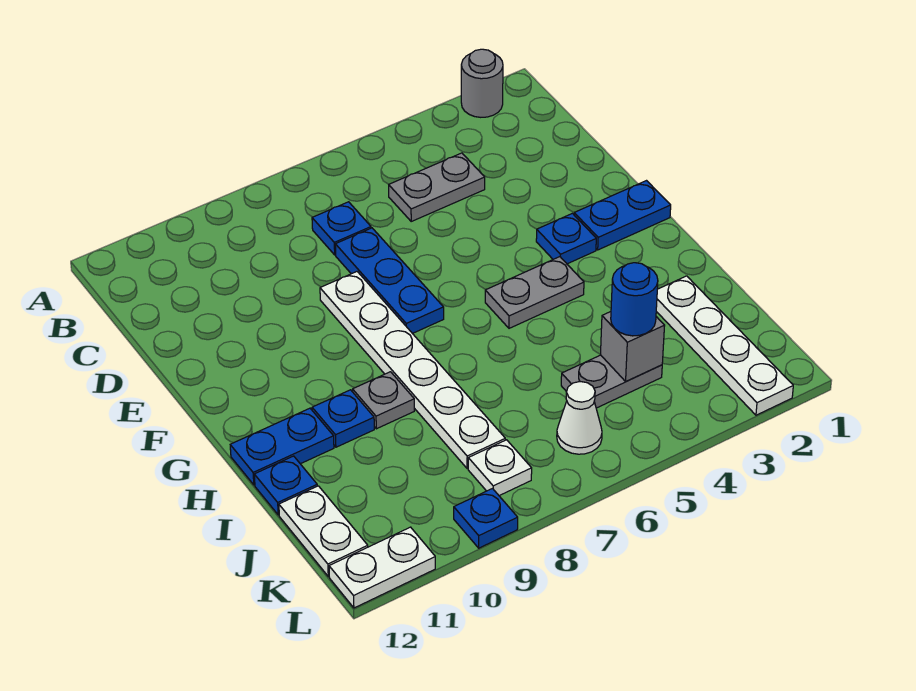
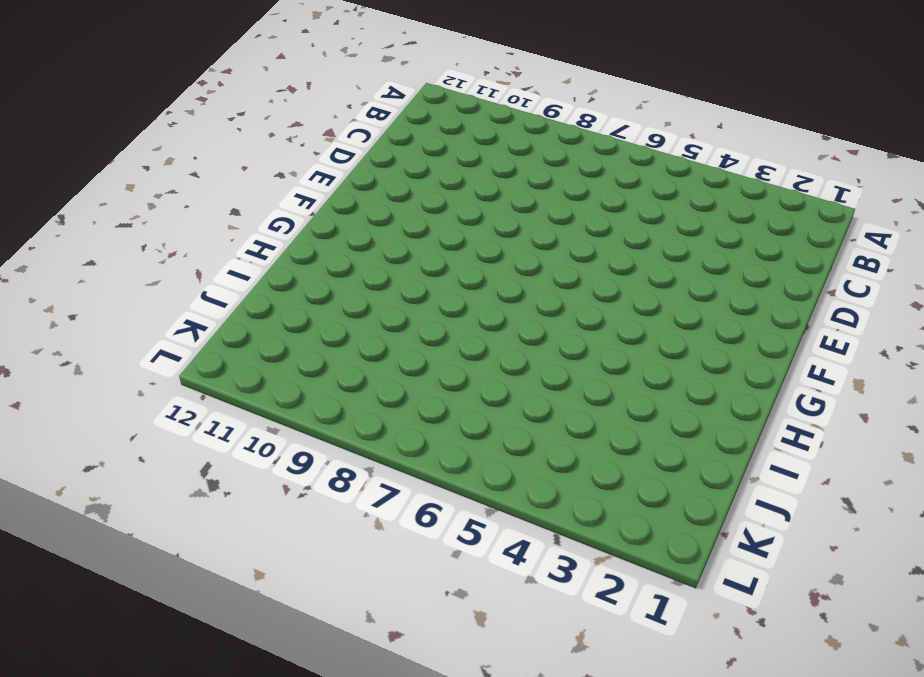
none -> grey 1x1 round brick [461,49,503,117]
none -> grey 1x2 plate [389,153,485,221]
none -> blue 1x1 plate [312,202,371,255]

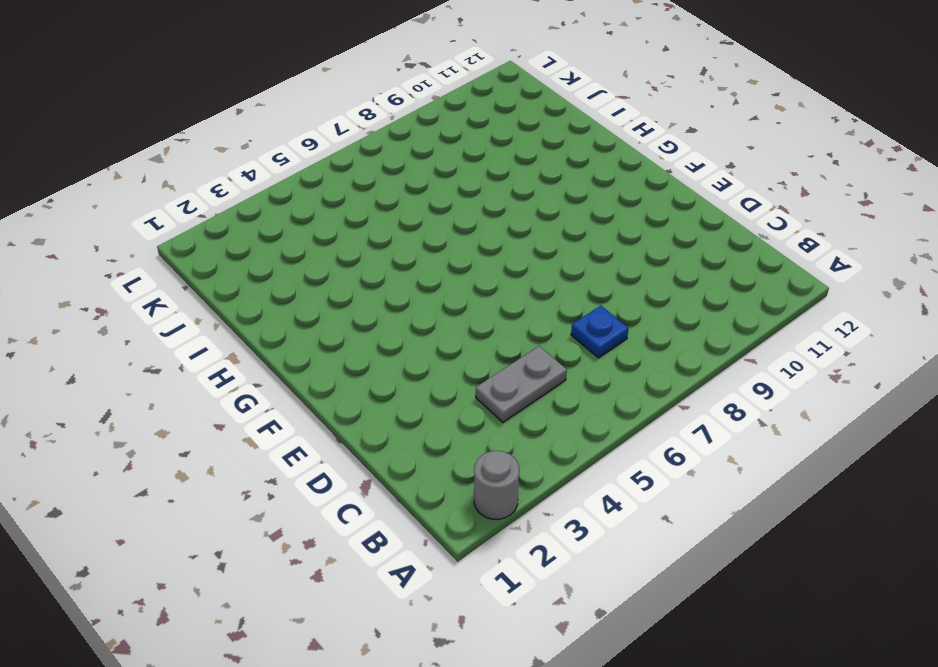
none -> blue 1x3 plate [335,228,444,334]
none -> white 1x6 plate [320,272,505,469]
none -> blue 1x2 plate [574,181,671,250]

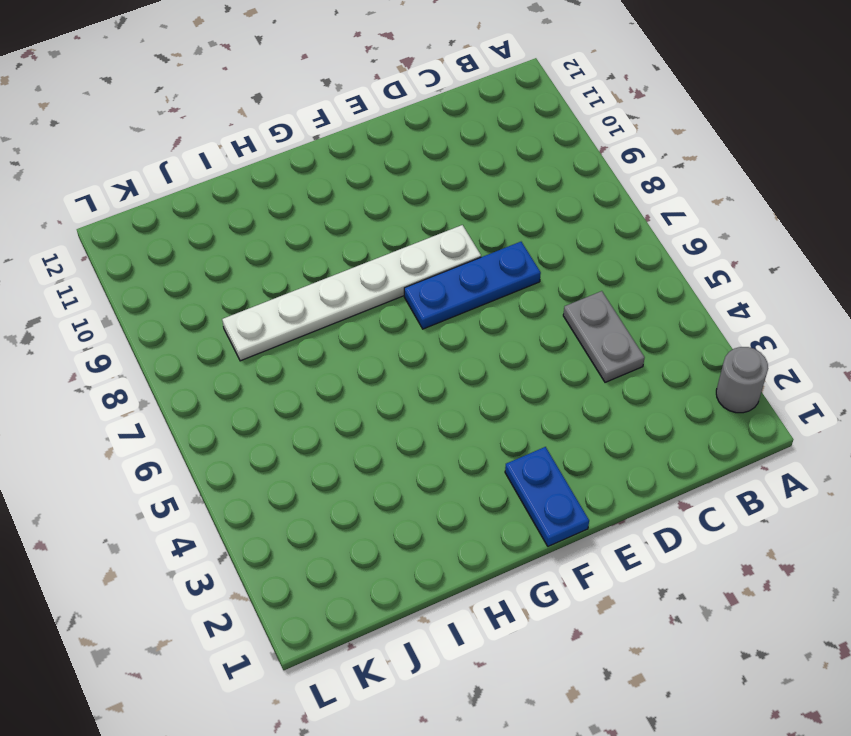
none -> blue 1x1 plate [312,202,371,255]
none -> blue 1x1 plate [536,213,596,264]
none -> grey 1x2 plate [485,257,584,328]

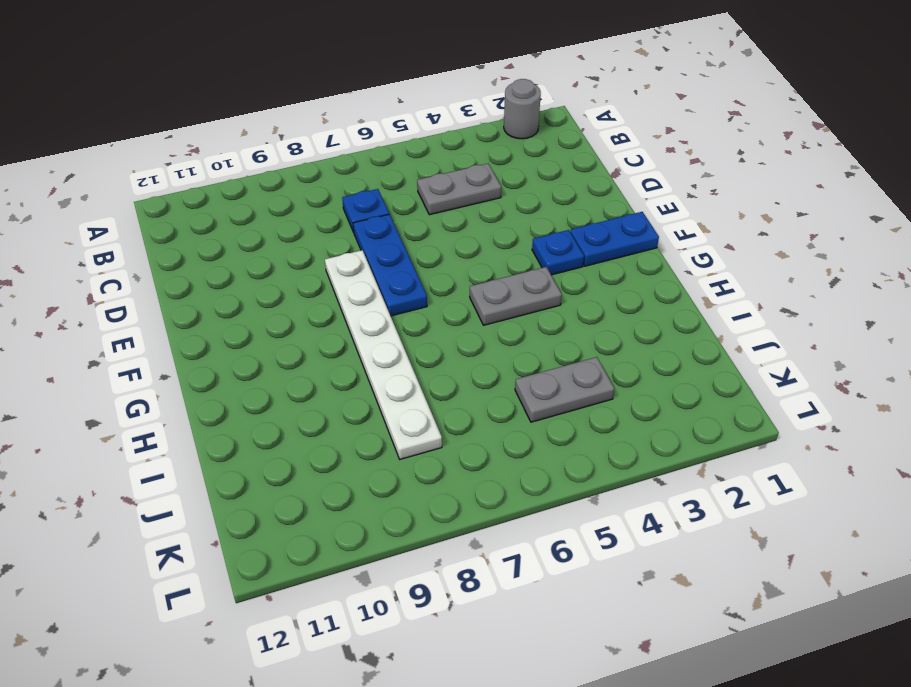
none -> grey 1x1 plate [353,372,414,429]
none -> blue 1x1 plate [312,390,374,447]
none -> blue 1x2 plate [230,408,334,485]

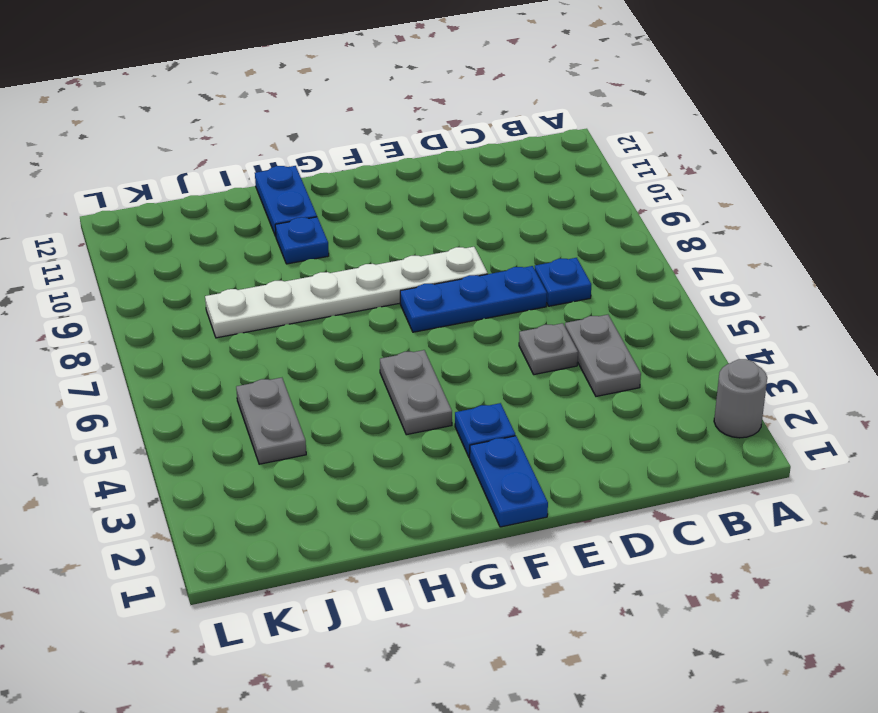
grey 1x1 plate [519,323,578,375] -> grey 1x1 plate moved to [353,372,414,429]
none -> white 1x4 plate [656,276,793,415]
none -> blue 1x1 plate [254,456,317,515]
none -> white 1x2 plate [279,486,368,577]

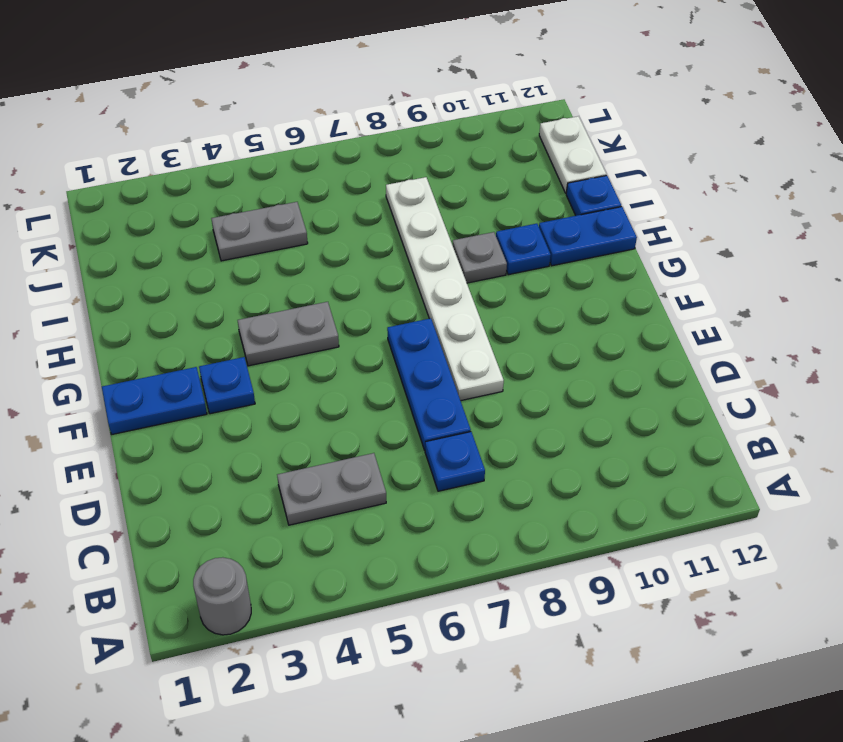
none -> white 1x4 plate [656,276,793,415]
none -> white 1x1 cone [557,382,602,454]
none -> white 1x1 plate [468,440,532,496]

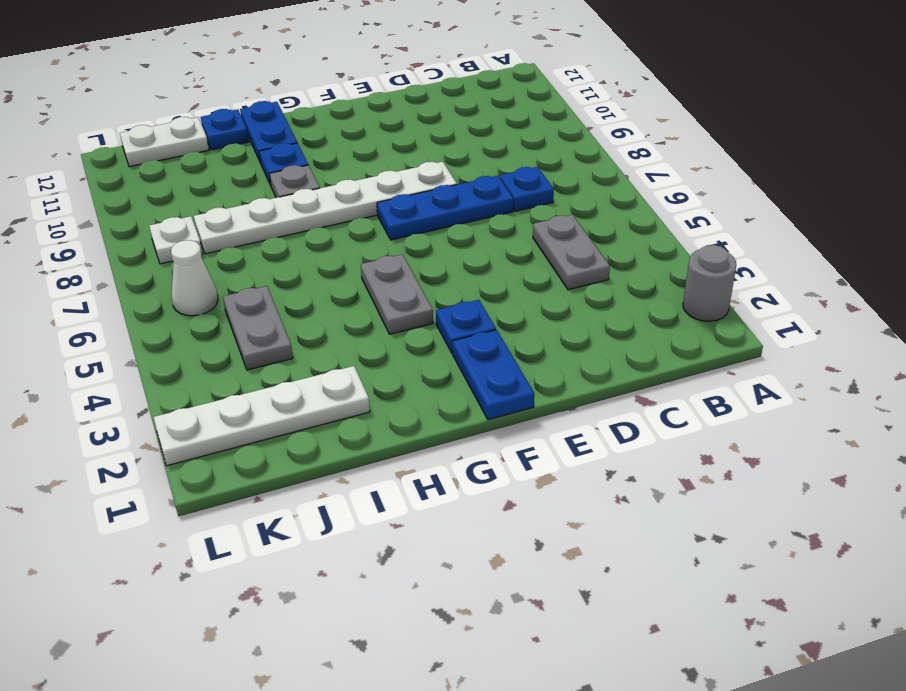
none -> blue 1x1 plate [454,489,518,548]
none -> white 1x2 plate [329,527,435,608]
none -> grey 1x1 brick [601,312,665,381]

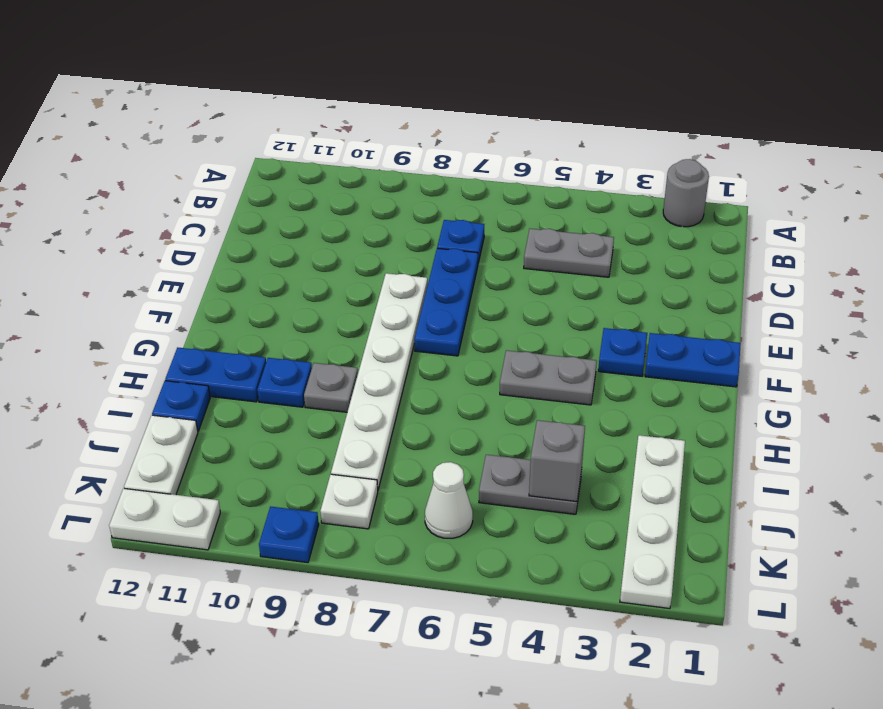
none -> blue 1x1 round brick [611,263,658,336]

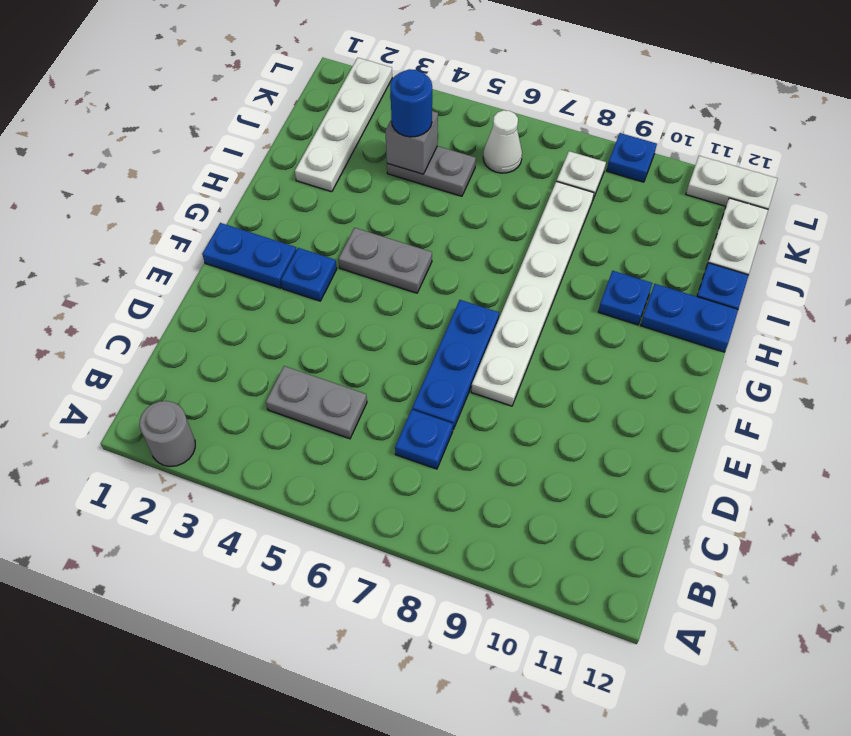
none -> grey 1x1 plate [353,372,414,429]

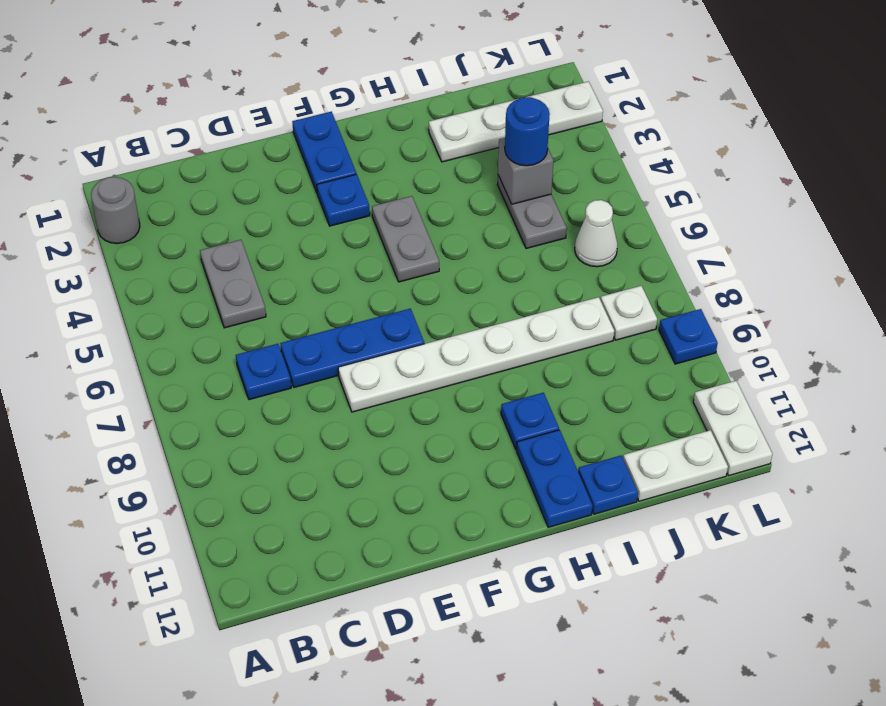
none -> grey 1x1 plate [353,372,414,429]

